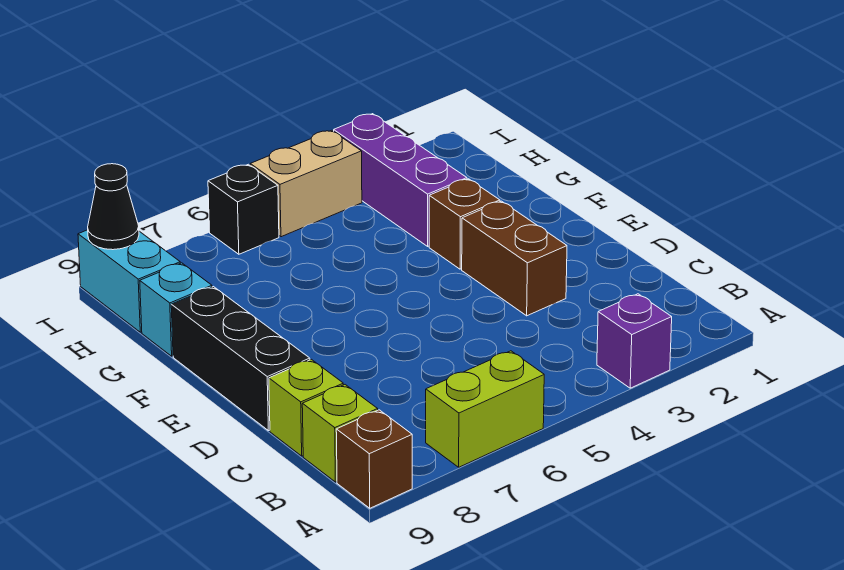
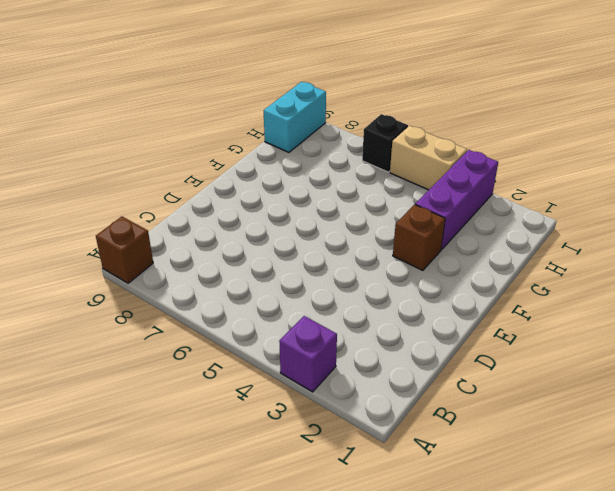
none -> lime 1x2 brick [426,351,544,467]
none -> lime 1x1 brick [302,385,378,482]
none -> lime 1x1 brick [269,359,343,456]

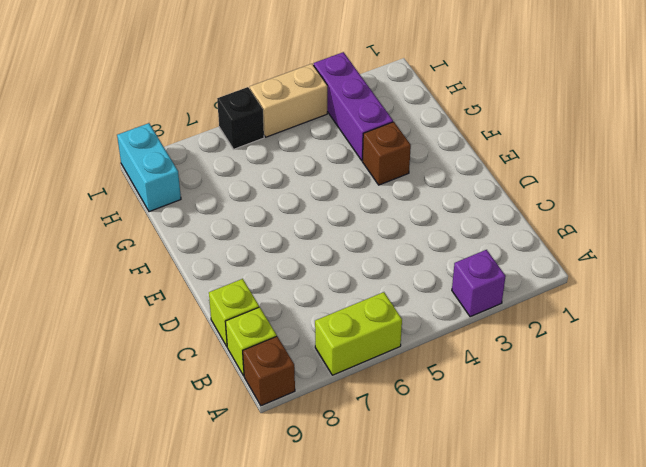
none -> brown 1x2 brick [462,201,567,316]
none -> black 1x3 brick [171,287,310,431]
none -> cyan 1x1 brick [140,263,212,356]

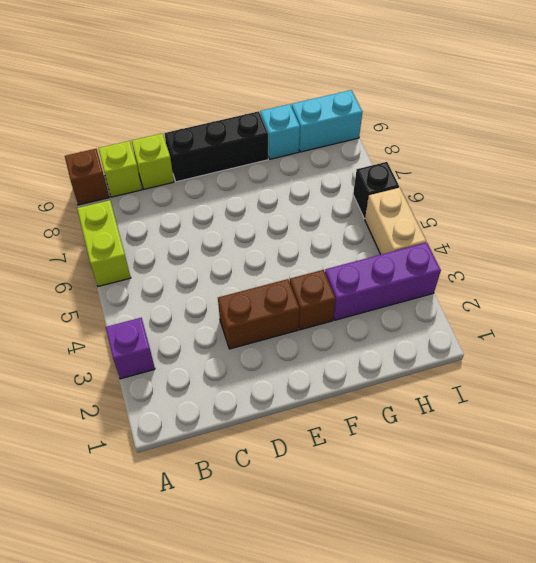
none -> black 1x1 cone [88,164,139,250]

